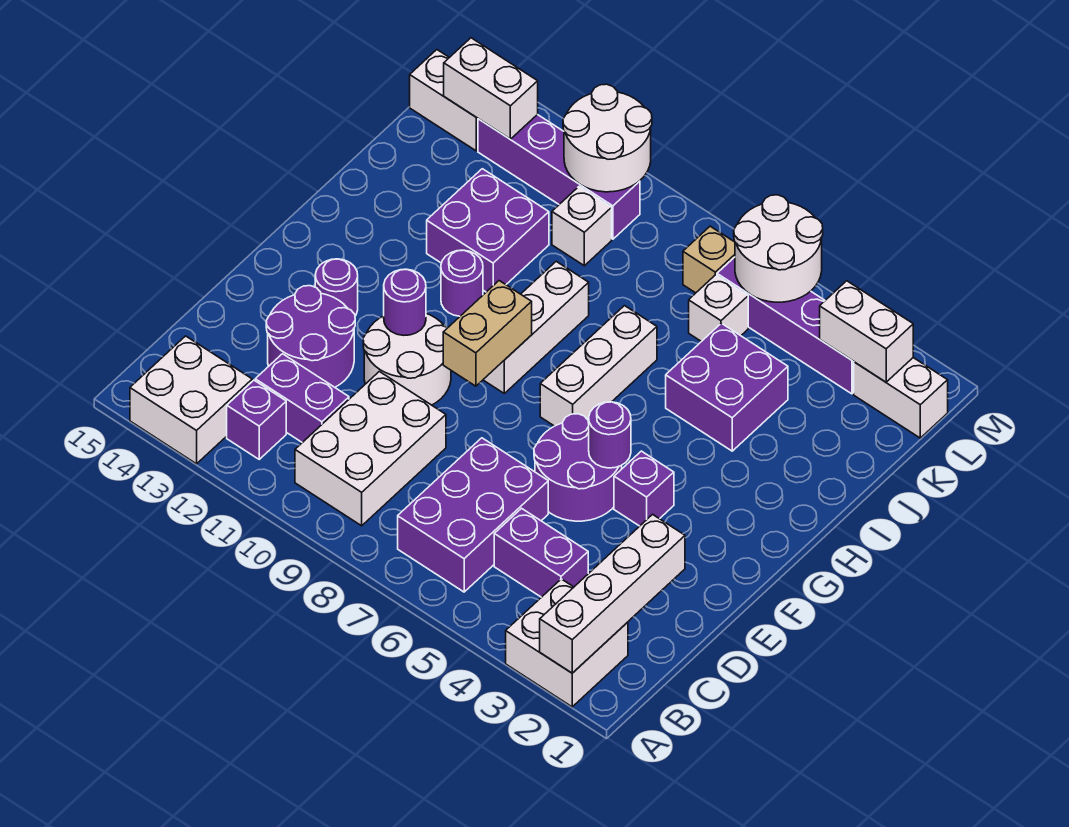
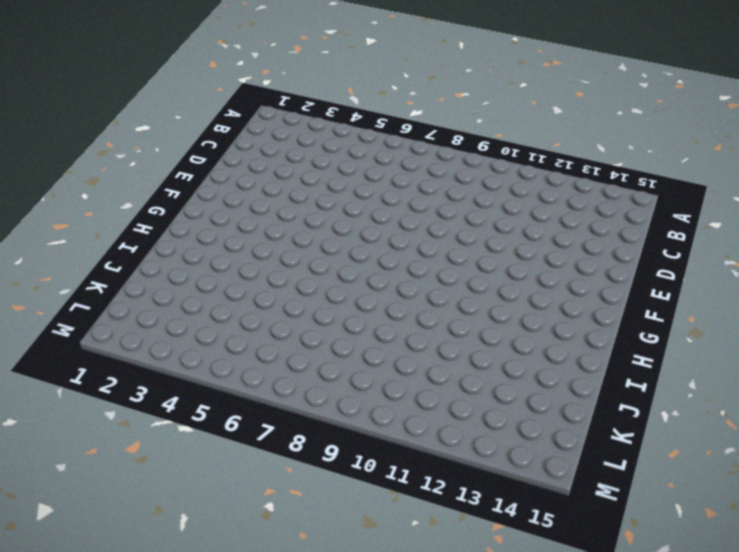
none -> white 2x2 brick [506,579,628,707]
none -> white 2x2 brick [130,336,252,464]
none -> purple 2x3 brick [398,438,548,592]
none -> white 2x3 brick [295,371,446,526]

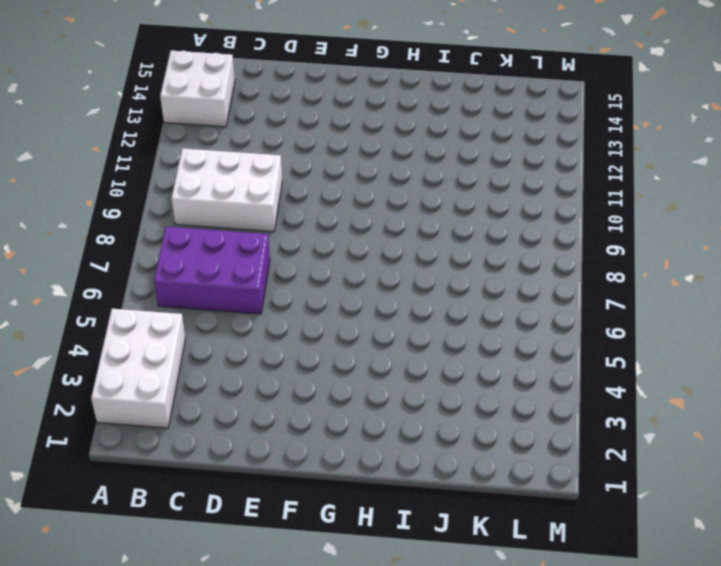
white 2x3 brick [91,309,186,428] -> white 2x2 brick [506,579,628,707]
none -> purple 1x1 brick [227,380,286,459]
none -> purple 1x2 brick [494,508,588,597]
none -> purple 1x2 brick [255,354,349,443]
none -> purple 2x2 round brick [266,286,355,387]

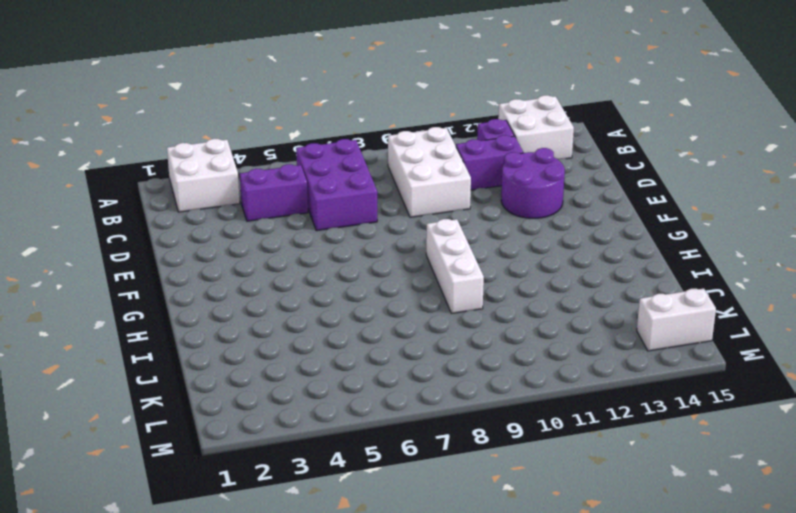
none -> purple 2x2 round brick [534,414,622,521]
none -> white 2x2 round brick [363,314,451,405]
none -> purple 1x1 brick [614,451,674,526]
none -> purple 1x1 round brick [315,259,358,316]

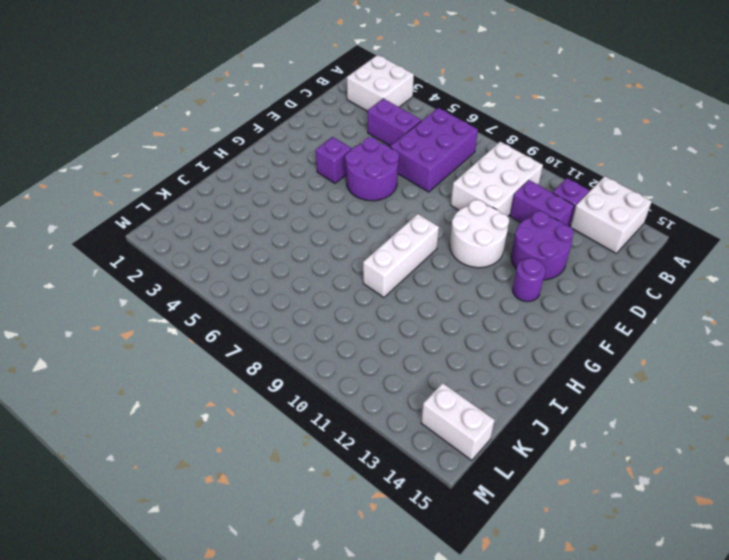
none -> white 1x3 brick [540,306,657,426]
none -> purple 1x1 round brick [441,250,483,316]
none -> purple 2x2 brick [666,323,788,451]
none -> purple 2x2 brick [427,169,549,292]

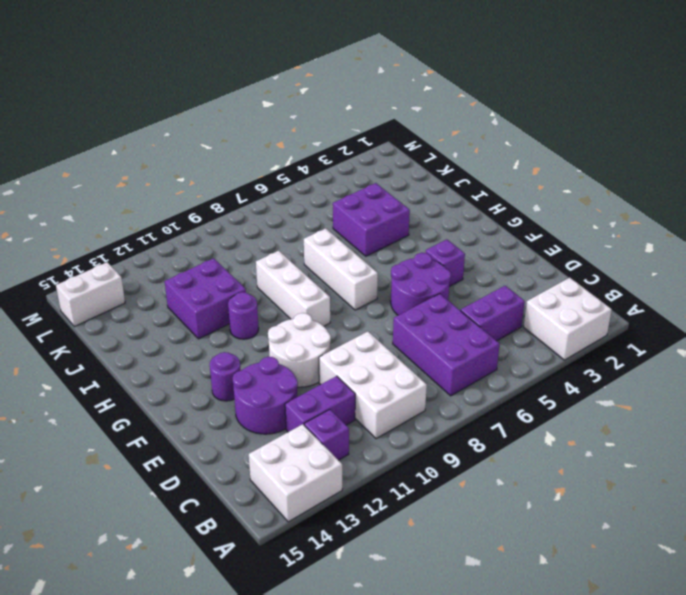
none -> white 1x1 brick [689,275,748,342]
none -> white 1x1 brick [552,187,612,266]
none -> white 1x2 brick [854,358,948,438]
none -> purple 1x4 brick [717,257,854,394]

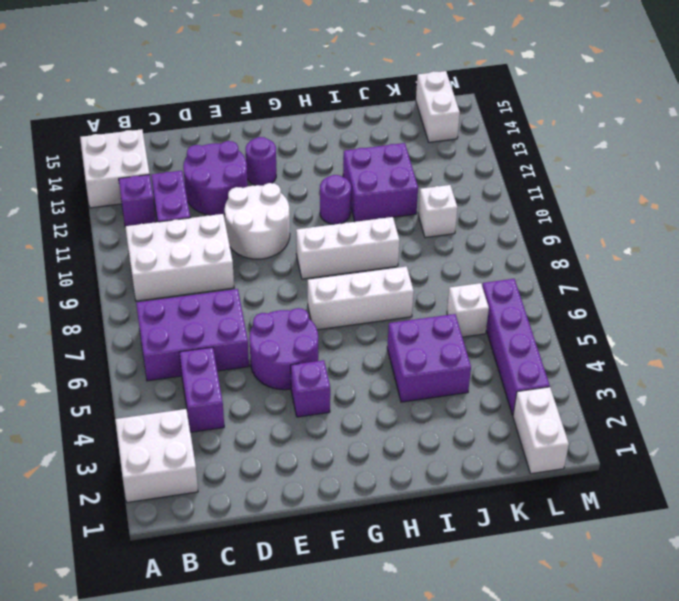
none -> tan 1x1 brick [683,226,735,293]
none -> purple 1x4 brick [478,114,640,239]
none -> white 1x4 brick [540,514,685,673]
none -> purple 1x1 round brick [588,402,631,468]

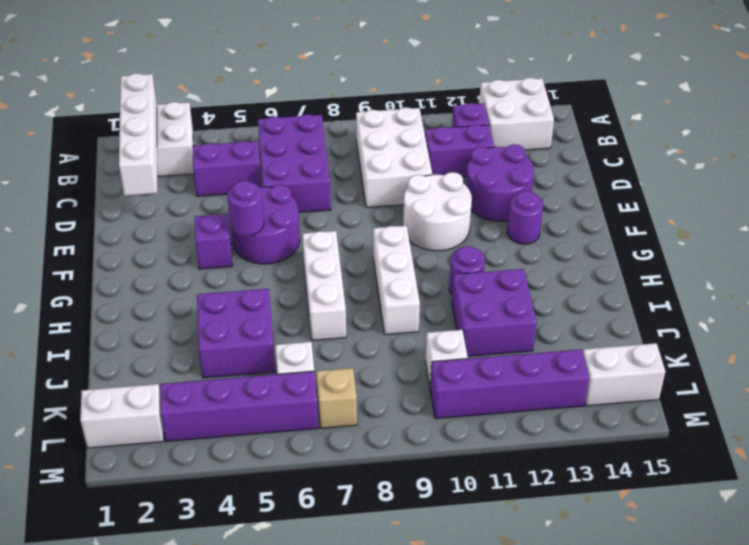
none -> tan 1x2 brick [443,281,532,386]
none -> purple 1x1 round brick [384,269,426,335]
none -> white 1x2 brick [820,281,913,382]
none -> white 2x2 round brick [734,195,823,302]

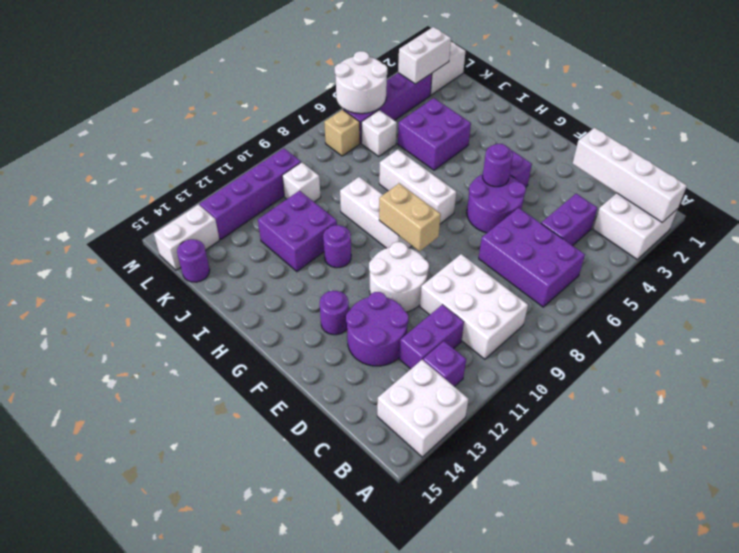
purple 1x1 round brick [177,239,210,282] -> purple 1x1 round brick moved to [384,269,426,335]
none -> white 2x2 round brick [563,84,652,192]
none -> white 1x2 brick [444,38,538,139]

